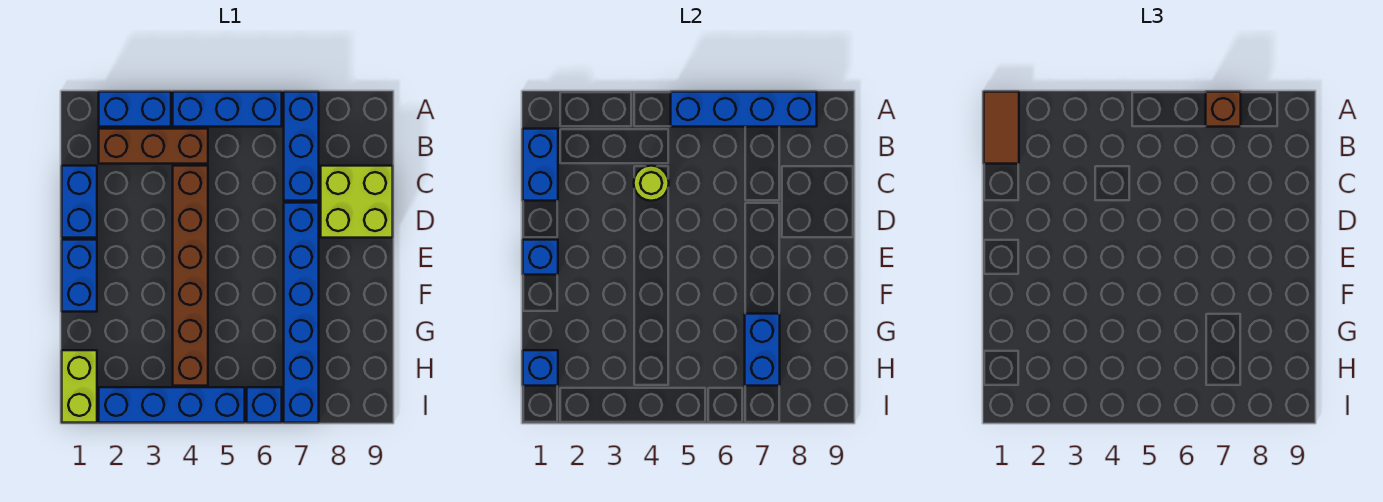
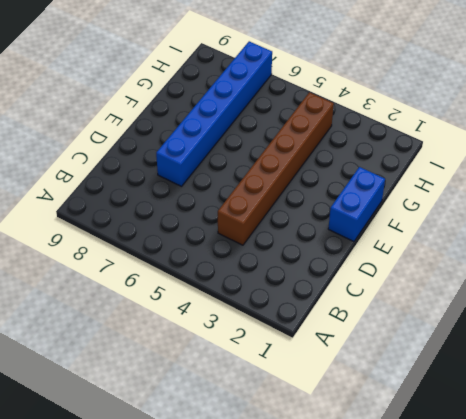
none -> blue 1x2 brick [99,92,171,127]
none -> blue 1x3 brick [173,92,282,127]
none -> blue 1x3 brick [284,92,319,201]

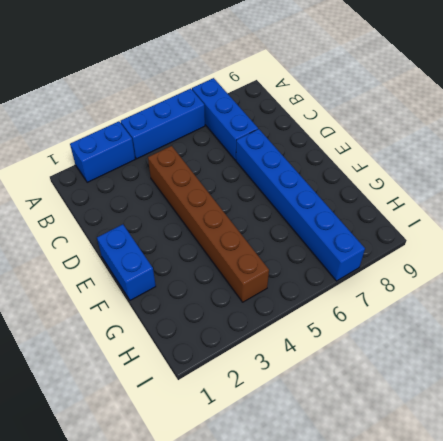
none -> brown 1x3 brick [99,129,208,164]
none -> blue 1x2 brick [62,166,97,238]
none -> lime 2x2 brick [321,166,393,238]

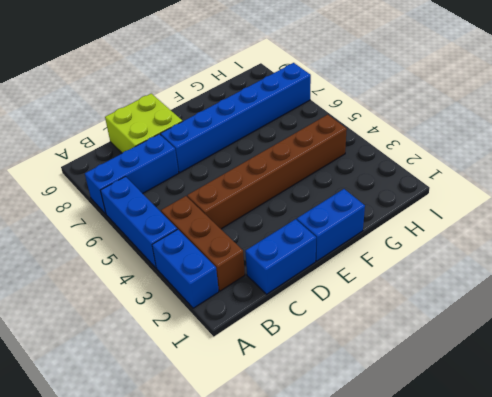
none -> lime 1x2 brick [62,350,97,423]
none -> blue 1x4 brick [99,387,245,423]
none -> blue 1x1 brick [247,387,282,423]

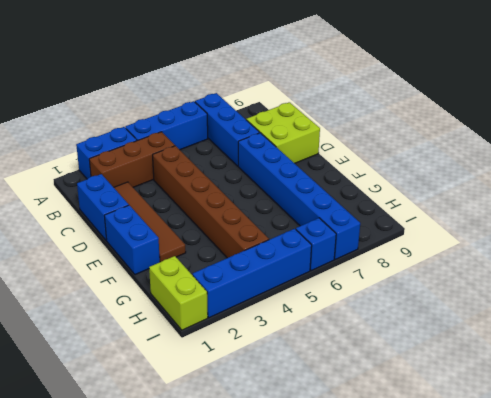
brown 1x4 tile [114,182,186,262] -> none
none -> blue 1x4 brick [671,92,817,127]
none -> blue 1x2 brick [523,129,558,201]
none -> lime 1x1 round brick [634,166,669,201]

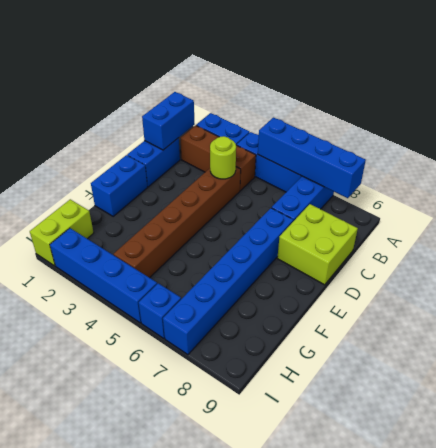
none -> blue 1x1 brick [523,240,558,275]
none -> blue 1x2 brick [745,314,780,386]
none -> blue 1x1 brick [523,350,558,386]

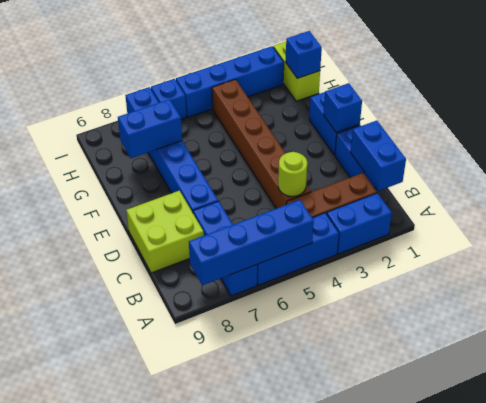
blue 1x2 brick [118,99,182,158] -> blue 1x2 brick turned to [745,314,780,386]
none -> brown 1x2 tile [984,92,1019,164]
none -> brown 1x1 brick [1206,92,1241,127]

